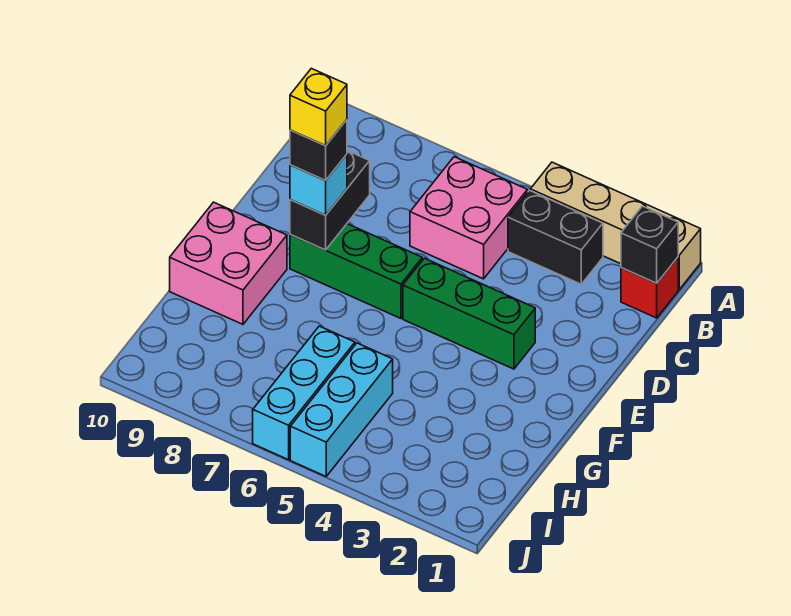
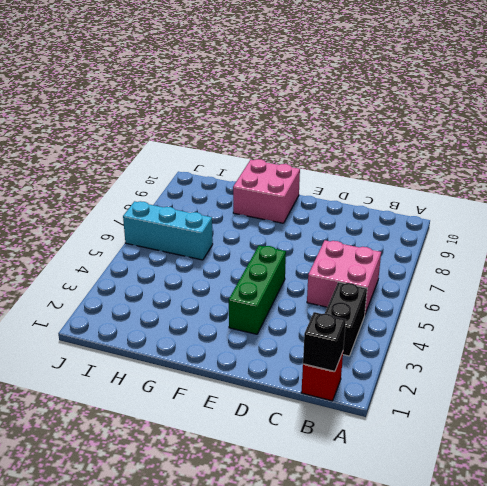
none -> tan 1x4 brick [530,162,701,290]
none -> green 1x3 brick [290,224,422,318]
none -> cyan 1x3 brick [290,343,393,476]

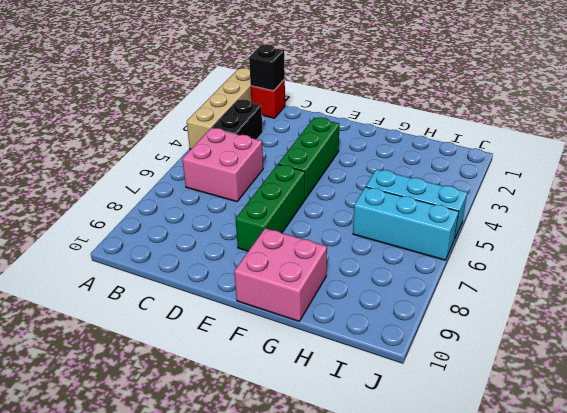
none -> black 1x2 brick [290,151,370,250]
none -> cyan 1x1 brick [290,155,347,215]
none -> black 1x1 brick [290,120,347,180]

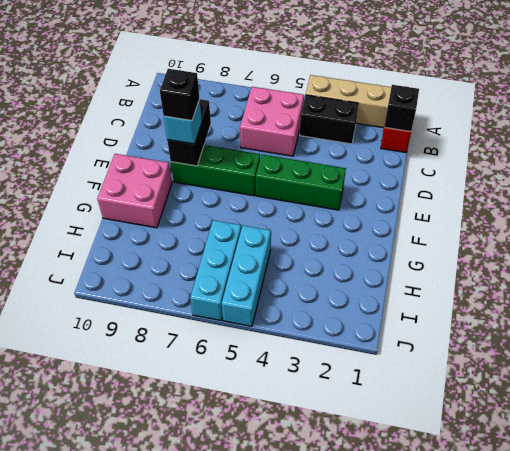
none -> yellow 1x1 brick [290,68,347,145]

